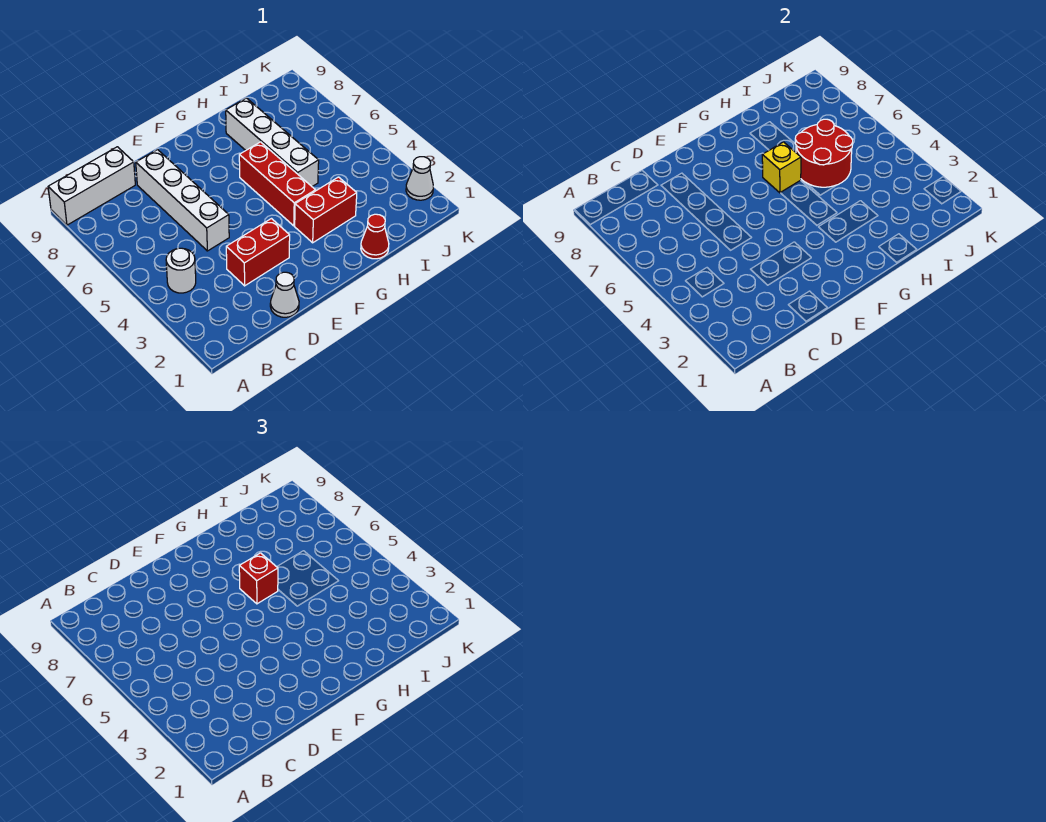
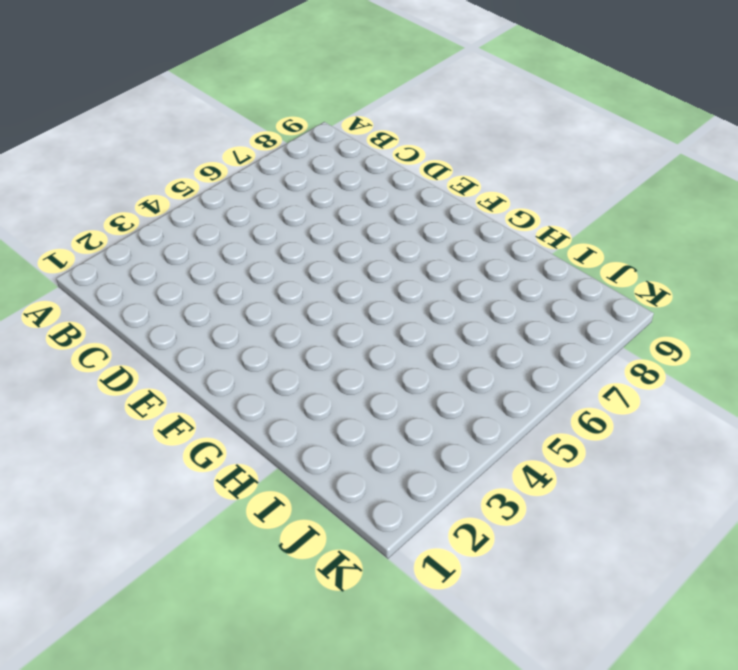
none -> white 1x3 brick [48,147,135,225]
none -> white 1x1 round brick [166,248,196,293]
none -> white 1x1 cone [270,272,299,317]

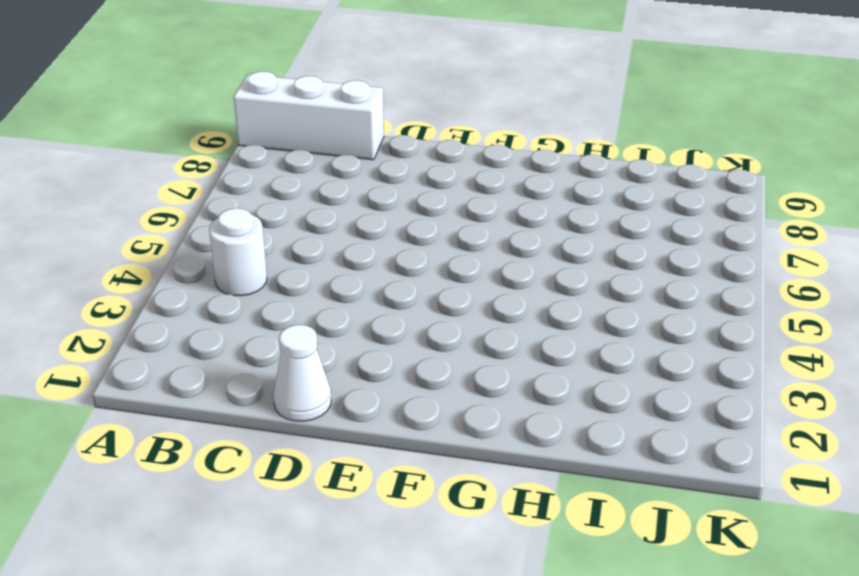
none -> red 1x2 brick [226,219,290,286]
none -> white 1x4 brick [136,150,229,251]
none -> red 1x2 brick [295,177,357,243]

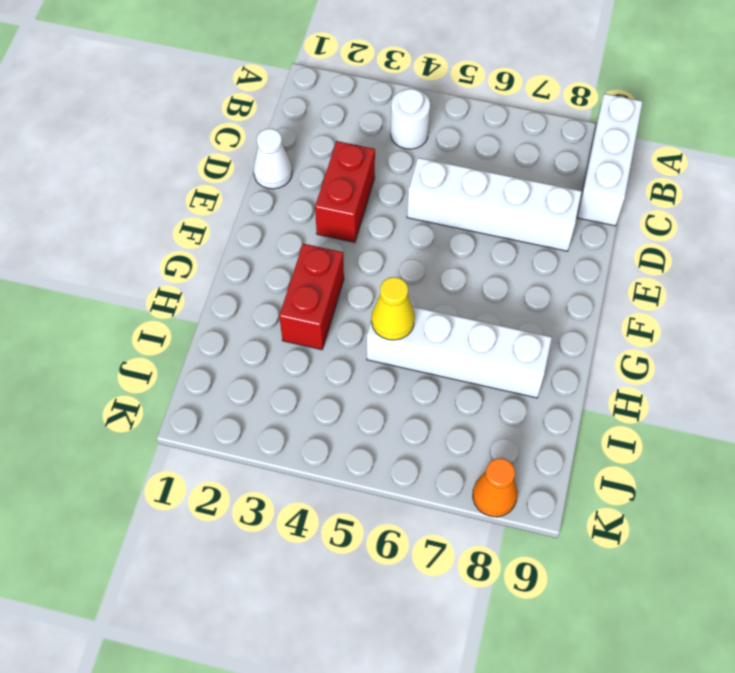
yellow 1x1 cone [371,277,415,340] -> red 2x2 round brick [795,119,853,187]
orange 1x1 cone [473,458,518,517] -> none
none -> red 1x3 brick [239,142,315,226]
none -> red 1x1 cone [361,214,389,259]
none -> white 1x1 cone [406,157,433,200]

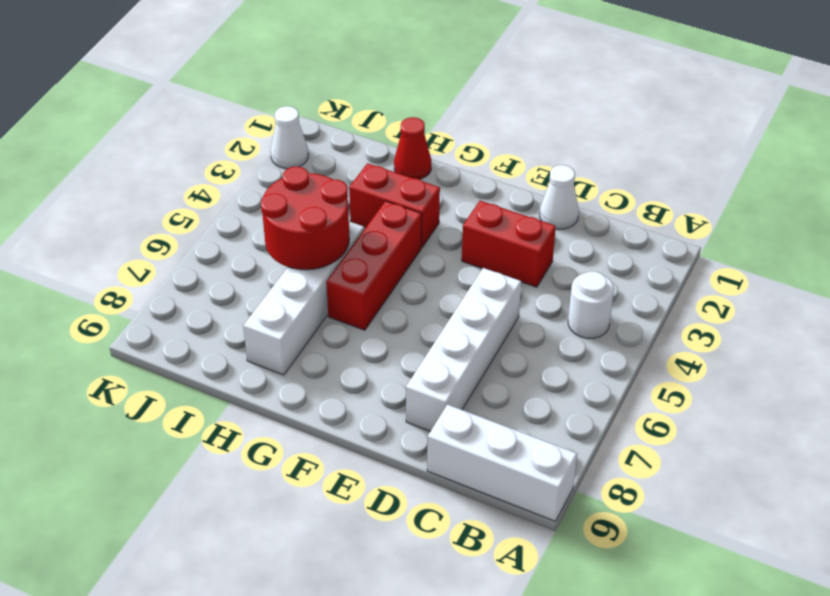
none -> yellow 1x1 brick [762,142,801,193]
none -> red 1x1 brick [239,553,278,604]

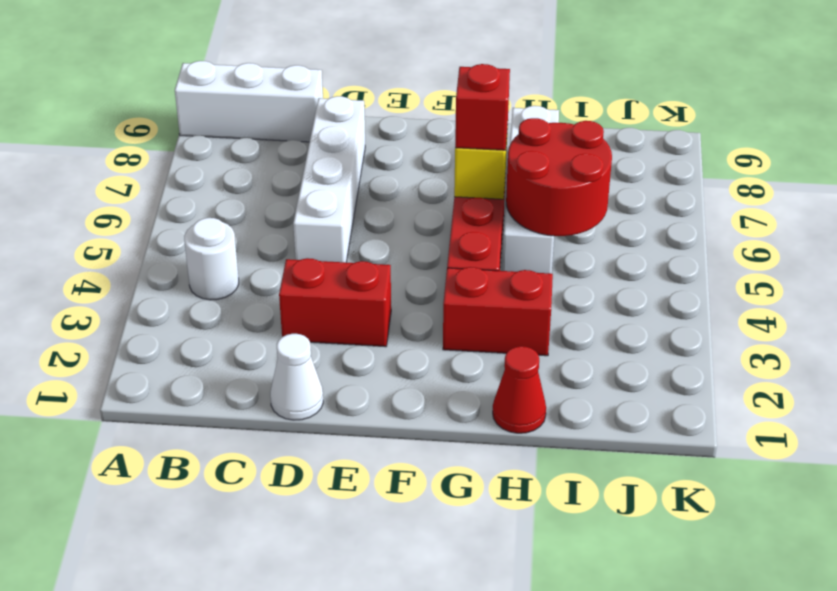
none -> white 1x1 cone [406,157,433,200]

